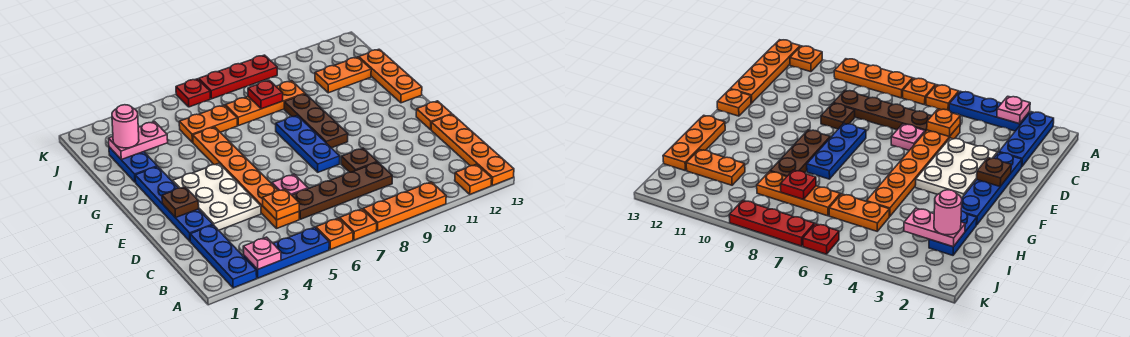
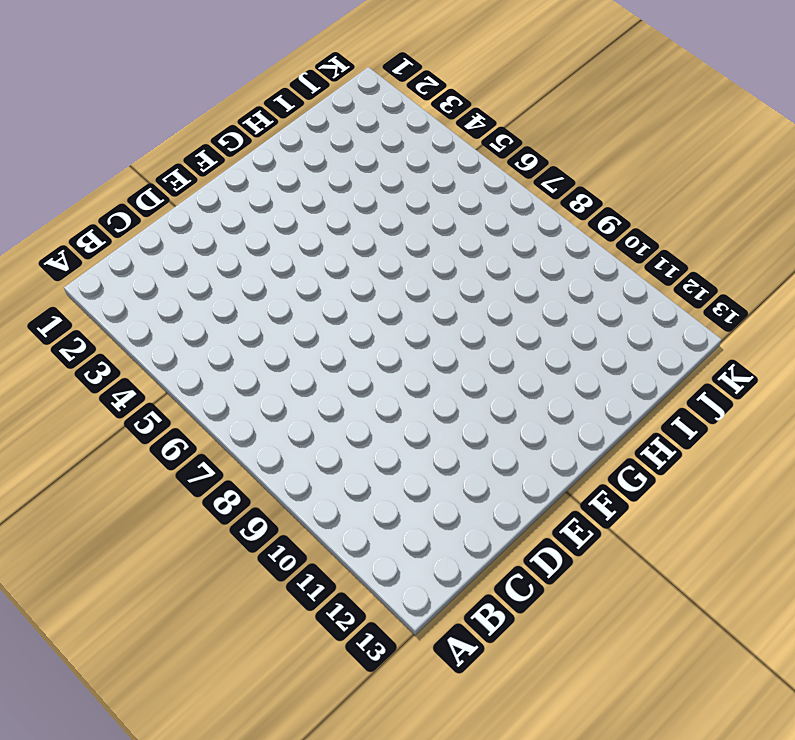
none -> blue 1x3 plate [190,225,257,288]
none -> blue 1x3 plate [244,227,329,278]
none -> orange 1x1 plate [316,218,353,249]

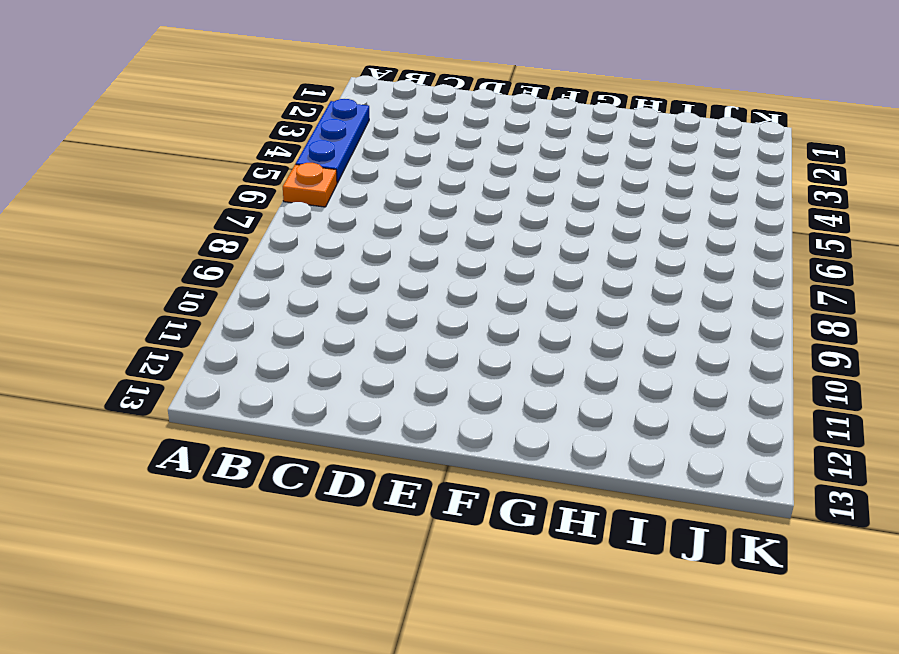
none -> blue 1x3 plate [190,225,257,288]
none -> orange 1x1 plate [340,209,377,240]
none -> orange 1x3 plate [363,182,446,231]

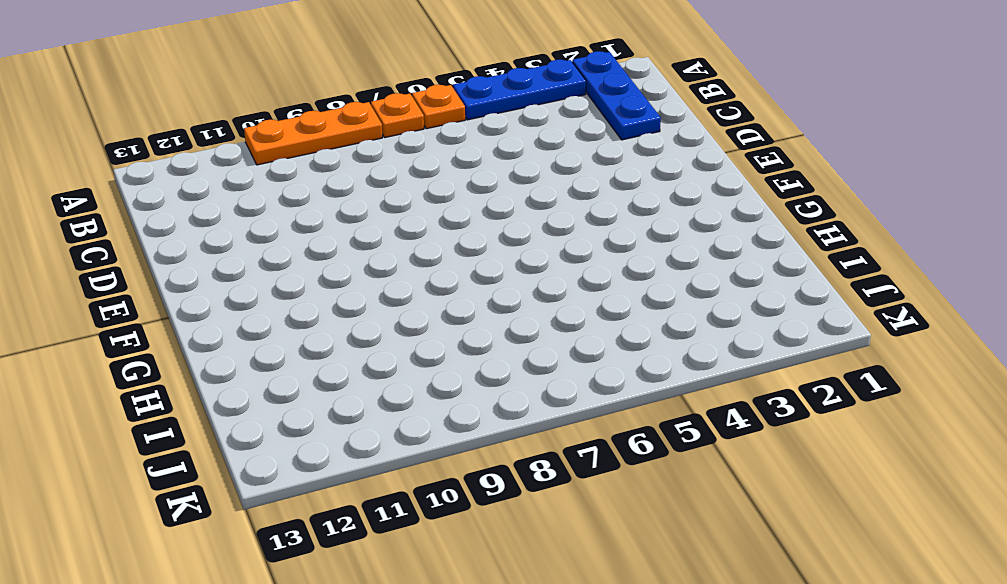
none -> orange 1x1 plate [455,164,492,194]
none -> orange 1x4 plate [431,114,514,185]
none -> orange 1x6 plate [193,127,299,228]

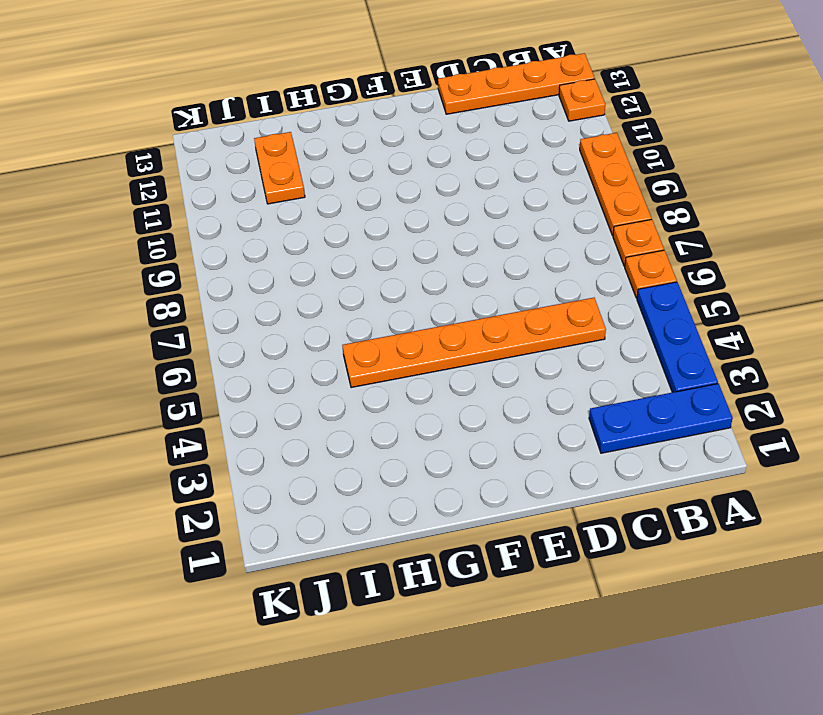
none -> brown 1x4 plate [292,162,392,219]
none -> blue 1x4 plate [135,167,213,241]
none -> white 2x3 plate [173,163,261,230]

